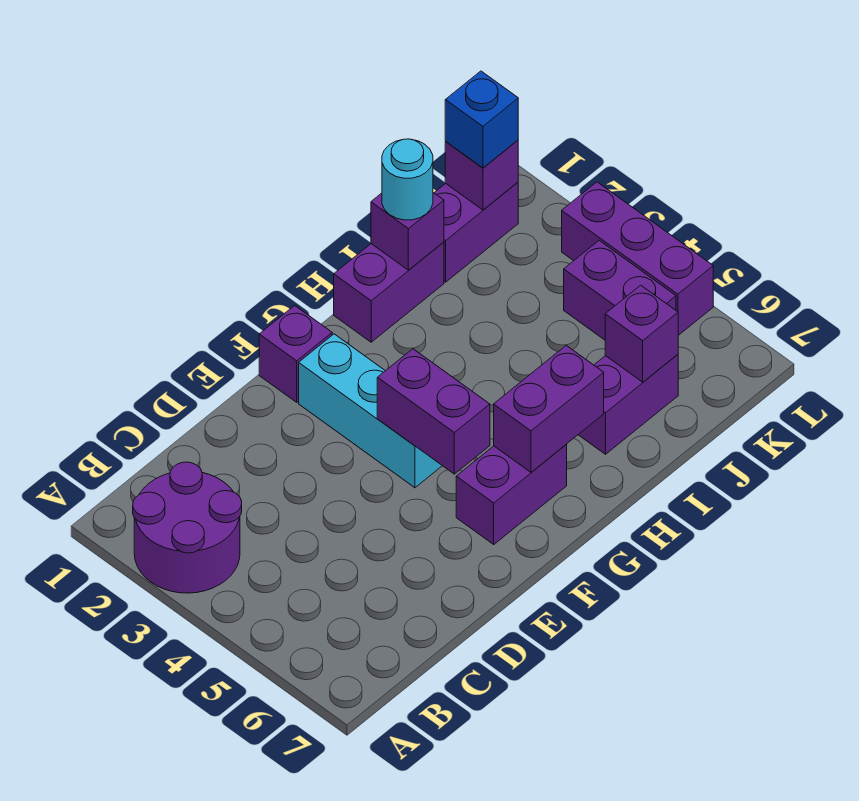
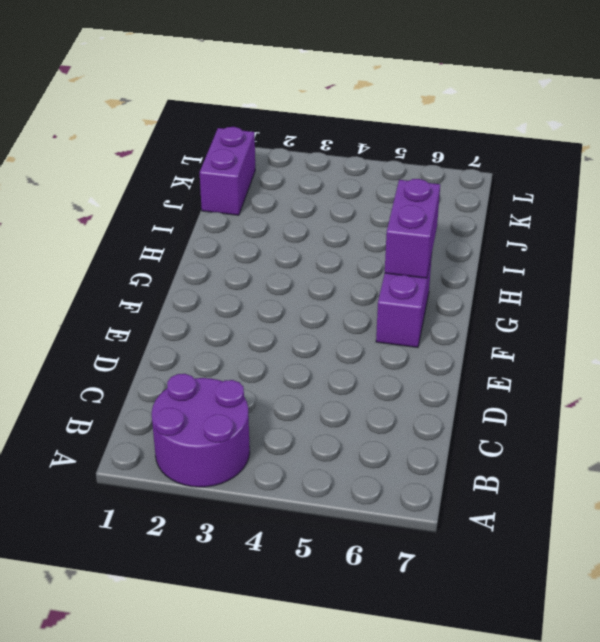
none -> purple 1x1 brick [259,306,332,402]
none -> cyan 1x3 brick [299,334,442,488]
none -> purple 1x2 brick [334,242,444,342]

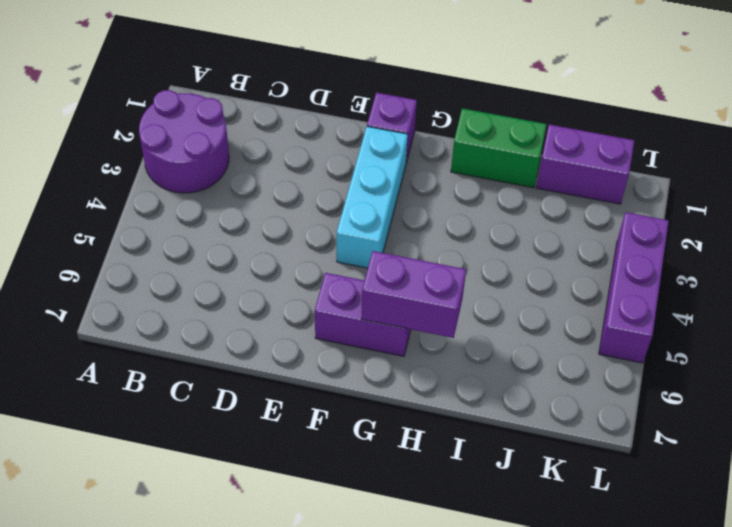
green 1x2 brick [451,108,547,188] -> purple 1x2 brick [334,242,444,342]
none -> purple 1x2 brick [578,354,678,454]
none -> purple 1x2 brick [564,240,676,340]
none -> purple 1x2 brick [377,349,490,474]

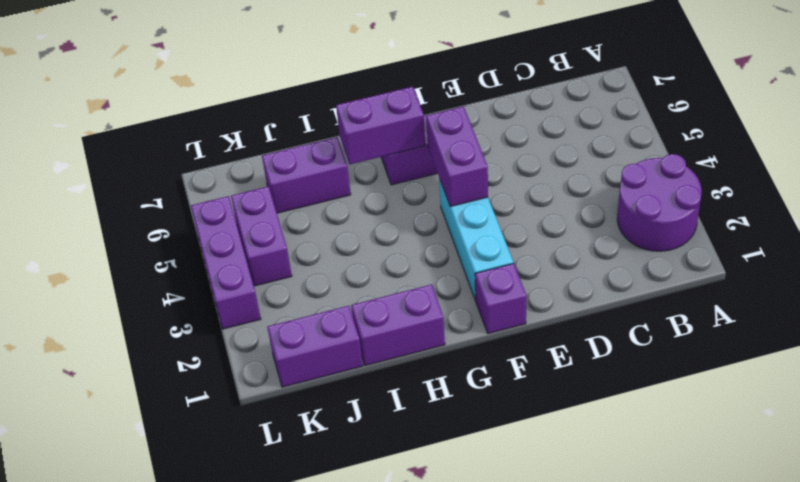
none -> purple 1x1 brick [371,193,444,270]
none -> purple 1x1 brick [605,285,678,382]
none -> purple 1x1 brick [445,140,518,210]

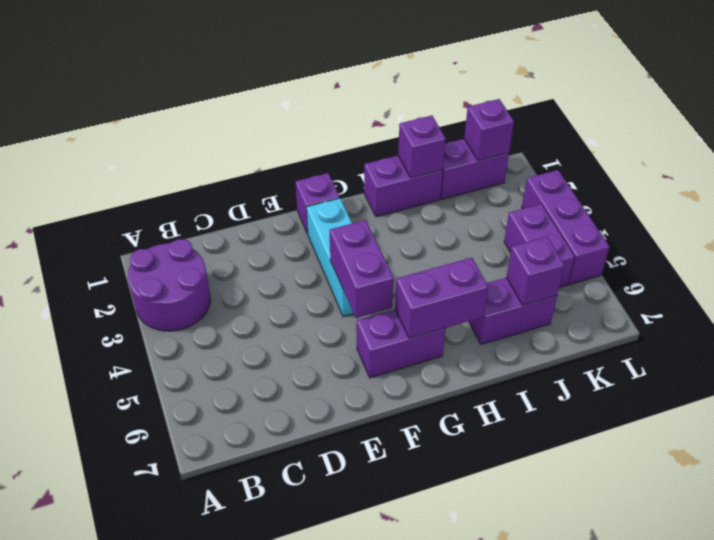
none -> cyan 1x1 round brick [382,139,433,220]
none -> blue 1x1 brick [445,71,518,168]

